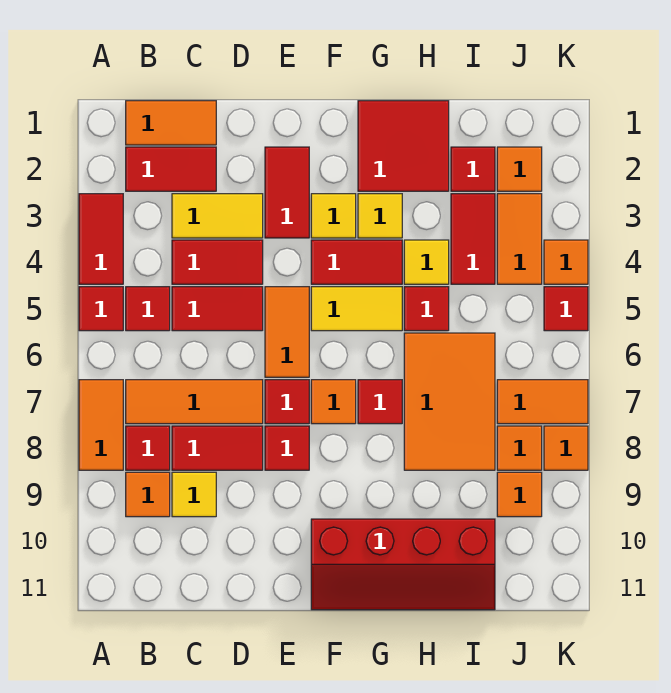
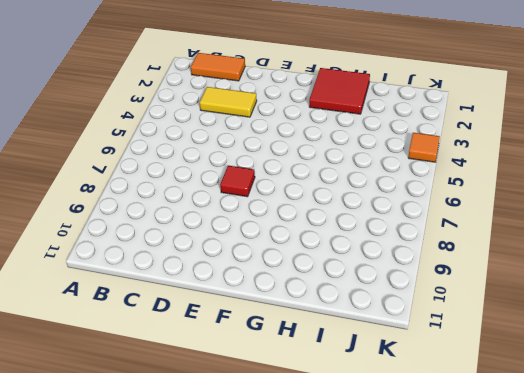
none -> red 1x2 tile [79,194,123,284]
none -> red 1x1 tile [79,287,123,331]
none -> orange 1x2 tile [79,380,123,470]
none -> red 1x2 tile [126,147,216,191]

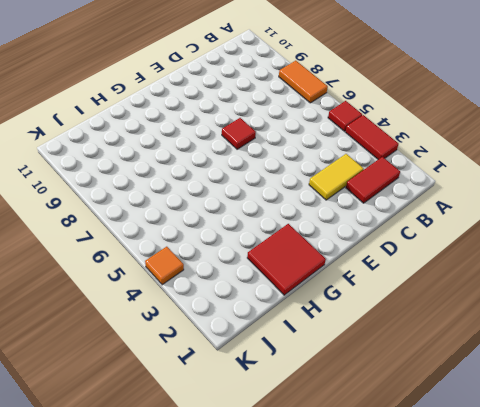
none -> orange 1x2 tile [126,101,216,145]
none -> red 1x1 tile [126,287,170,331]
none -> orange 1x3 tile [126,380,263,424]
none -> red 1x1 tile [126,426,170,470]

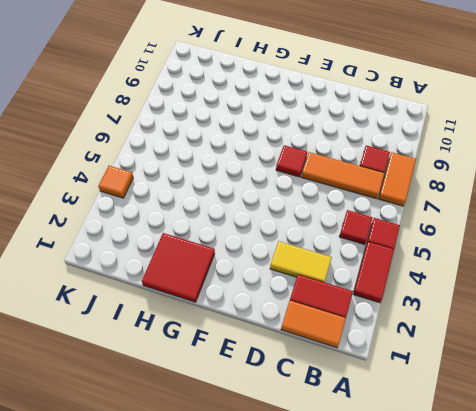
none -> orange 1x1 tile [126,472,170,517]
none -> red 1x2 tile [172,240,263,284]
none -> red 1x2 tile [172,287,263,331]
none -> red 1x2 tile [172,426,263,470]

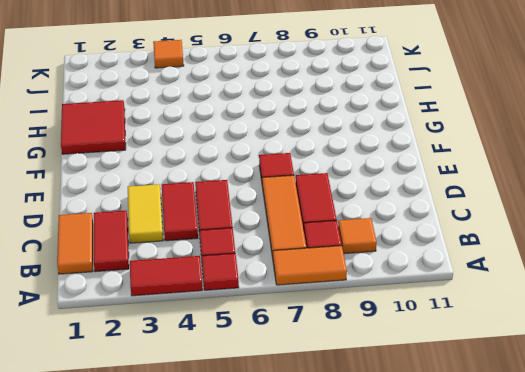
none -> yellow 1x1 tile [172,472,216,517]
none -> red 1x2 tile [265,147,309,238]
none -> orange 1x2 tile [265,287,309,377]
none -> red 1x1 tile [265,426,309,470]

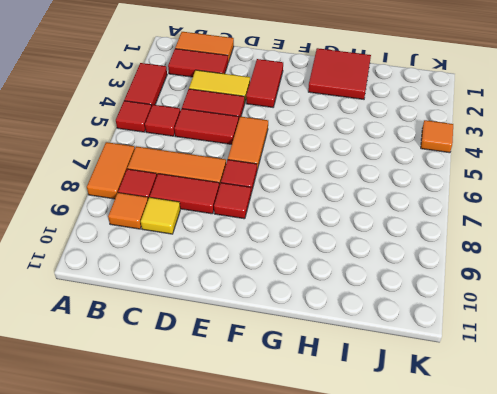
none -> yellow 1x1 tile [311,194,356,238]
none -> red 1x2 tile [311,240,402,284]
none -> yellow 1x2 tile [311,287,402,331]
none -> orange 1x1 tile [311,380,356,424]

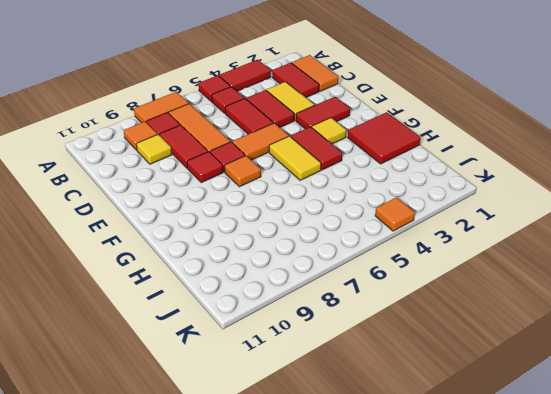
none -> red 2x4 slope [311,519,495,610]
none -> yellow 1x1 tile [358,194,402,238]
none -> red 1x1 tile [358,380,402,424]
none -> yellow 1x1 tile [404,240,449,284]

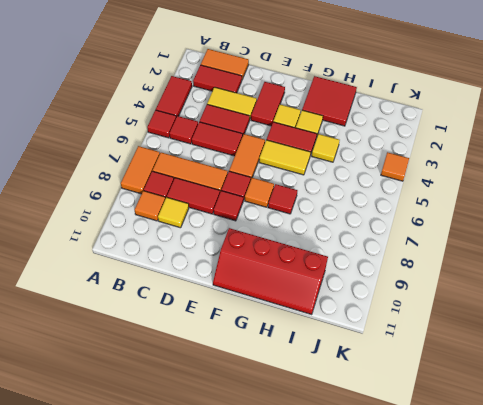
none -> red 1x1 tile [404,287,449,331]
none -> orange 2x3 tile [404,333,495,470]
none -> red 1x1 tile [451,147,495,191]
none -> red 1x2 tile [451,194,495,284]

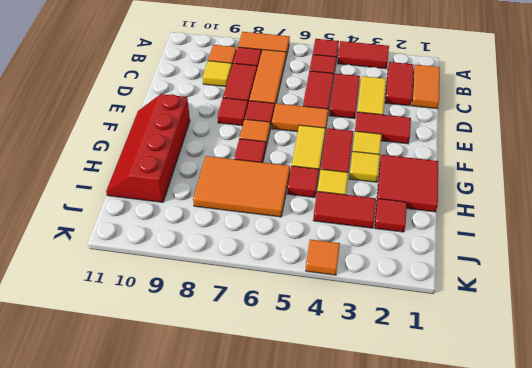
none -> orange 1x1 tile [497,147,542,191]
none -> orange 1x2 tile [497,194,542,284]
none -> orange 1x2 tile [497,380,588,424]
none -> orange 1x1 tile [497,426,542,470]

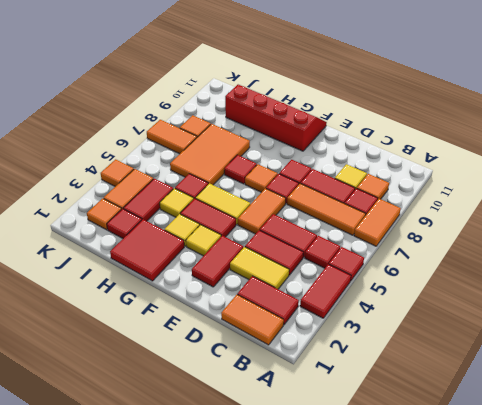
none -> orange 1x1 tile [497,472,542,517]
none -> red 1x1 tile [544,287,588,331]
none -> orange 1x1 tile [544,426,588,470]

